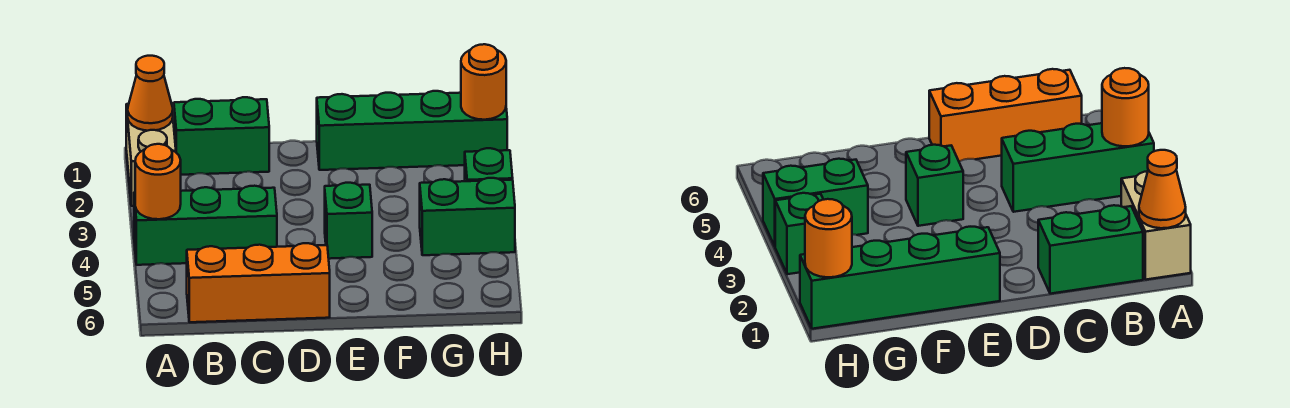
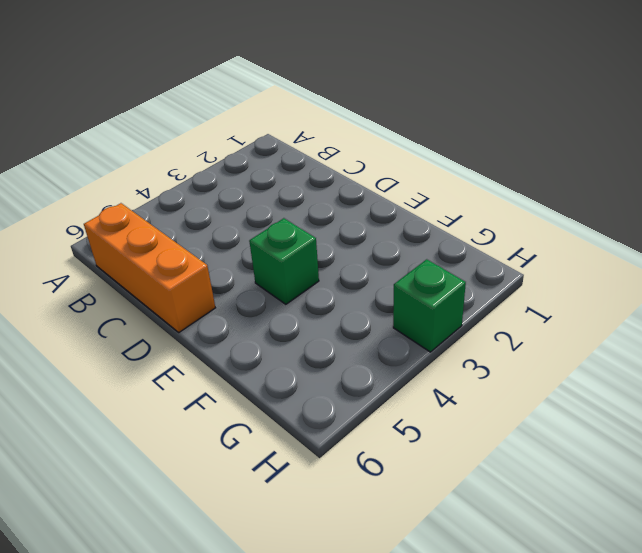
none -> tan 1x2 brick [126,104,176,206]
none -> green 1x3 brick [134,186,277,265]

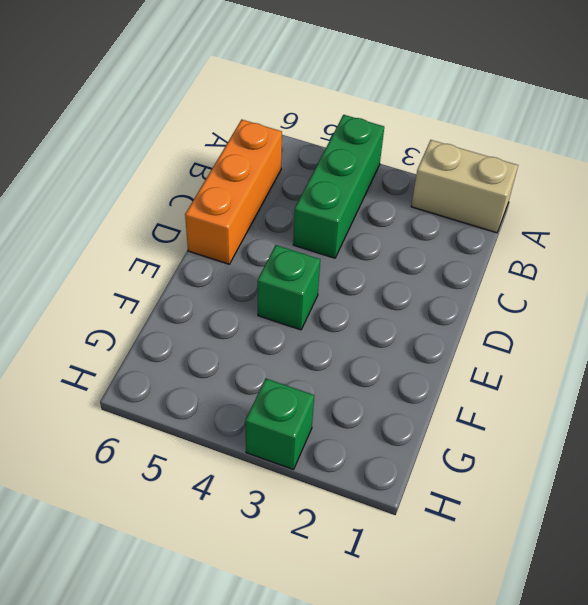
none -> green 1x2 brick [174,97,269,175]
none -> green 1x4 brick [317,91,507,170]

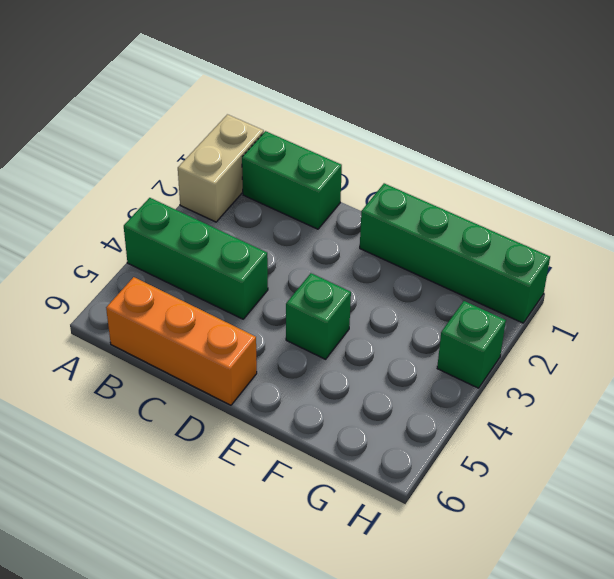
none -> green 1x2 brick [420,178,515,255]
none -> orange 1x1 cone [128,56,173,131]

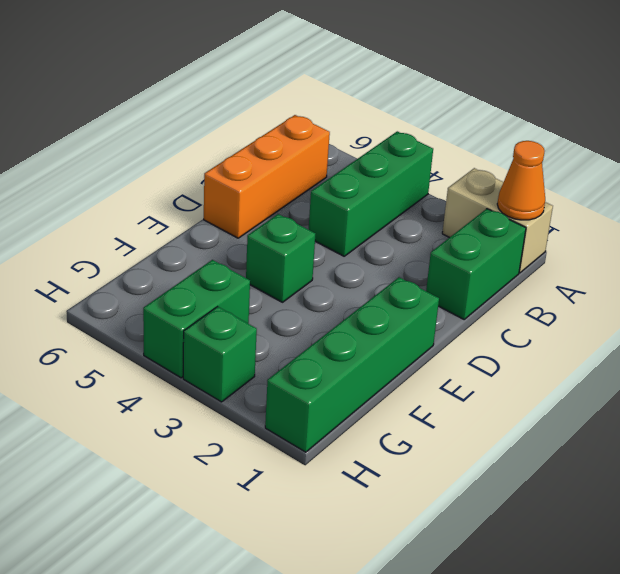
none -> orange 1x1 round brick [135,144,181,219]
none -> orange 1x1 round brick [461,44,506,120]

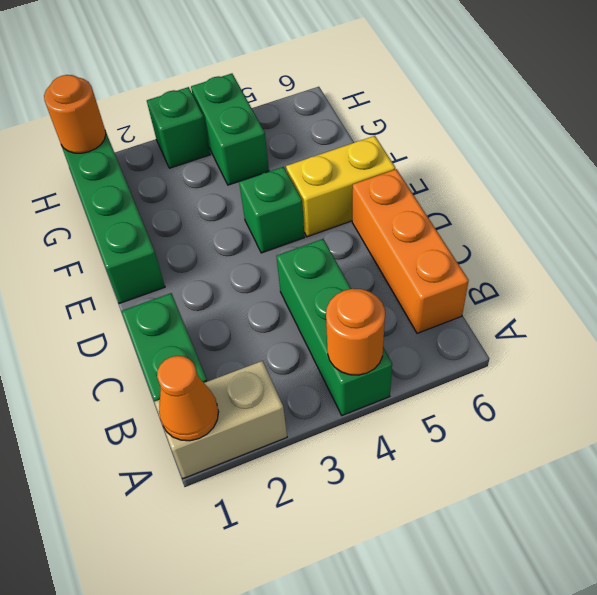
yellow 1x2 brick [286,136,395,237] -> none

